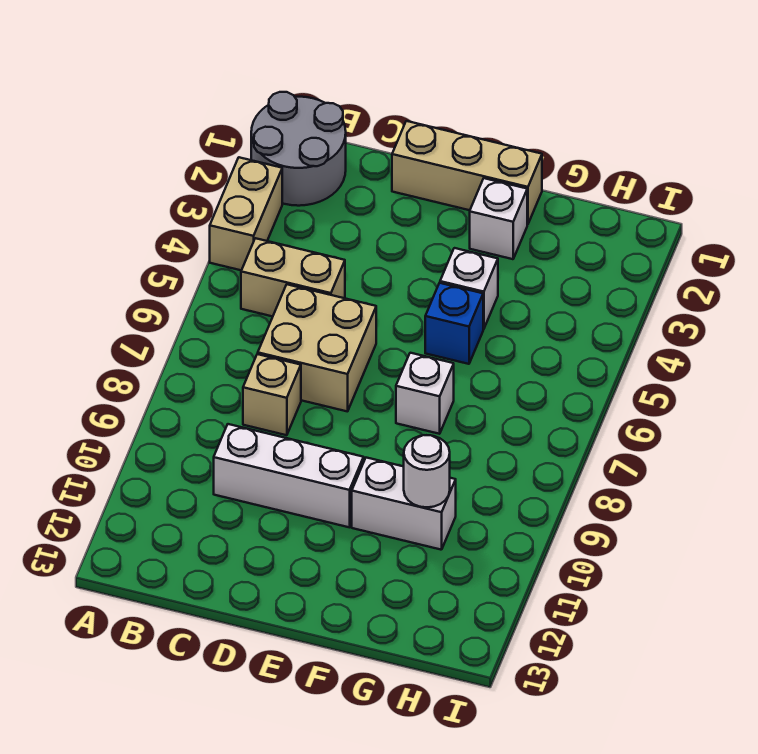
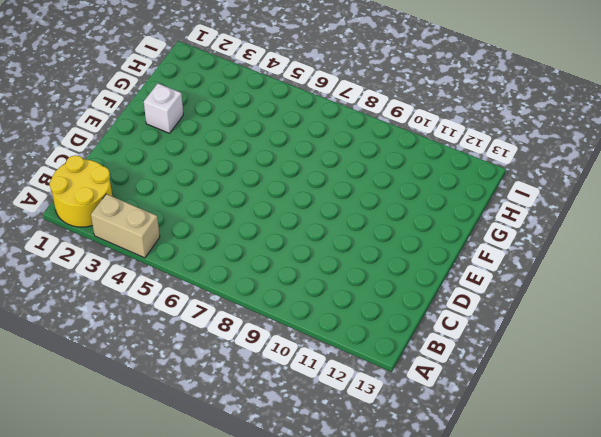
yellow 2x2 round brick [49,155,112,227] -> grey 2x2 round brick [251,92,346,206]
none -> tan 1x2 brick [241,238,345,316]
none -> tan 2x2 brick [258,284,376,412]
none -> tan 1x1 brick [243,354,301,435]

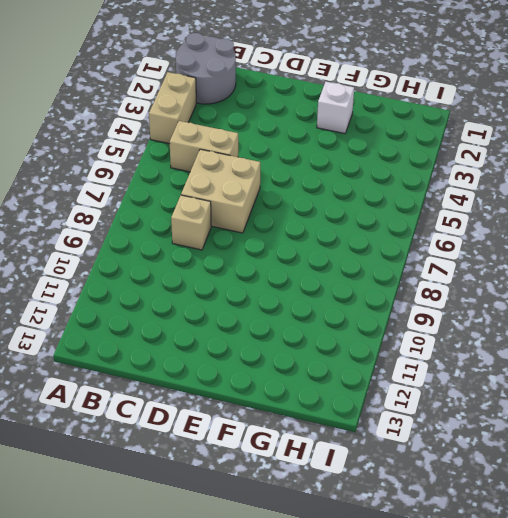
none -> white 1x3 brick [214,424,364,527]
none -> tan 1x3 brick [392,121,542,224]
none -> white 1x1 brick [440,248,498,329]

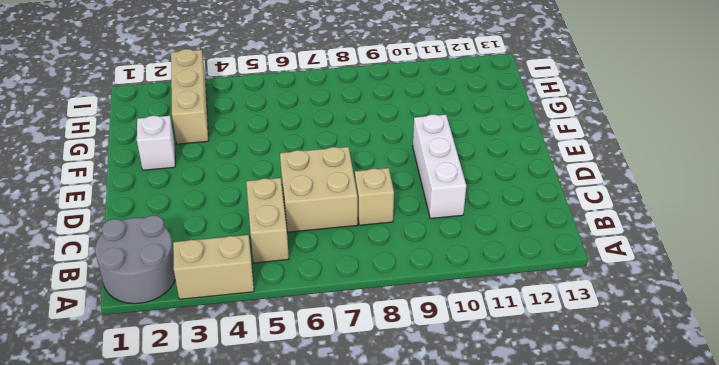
tan 1x3 brick [171,49,208,144] -> tan 1x3 brick moved to [392,121,542,224]
none -> white 1x1 brick [440,248,498,329]
none -> blue 1x1 brick [425,283,483,364]
none -> white 1x1 brick [396,353,454,434]

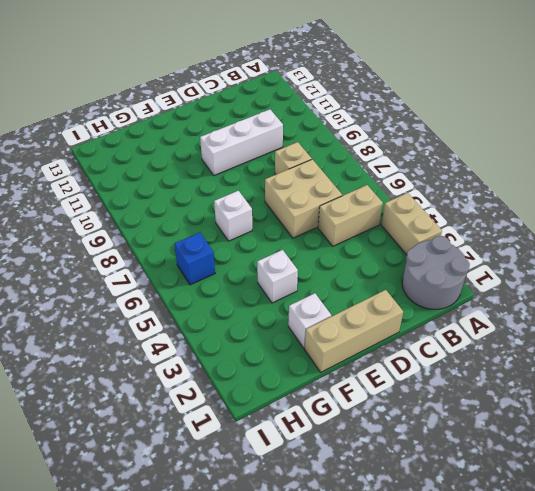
blue 1x1 brick [174,233,215,285] -> blue 1x1 brick moved to [425,283,483,364]
none -> white 1x2 brick [352,458,456,550]
none -> white 1x1 round brick [404,435,450,507]

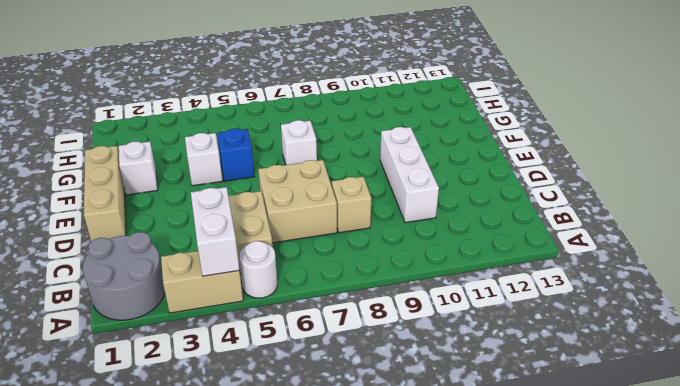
white 1x2 brick [191,187,239,276] -> white 1x2 brick moved to [352,458,456,550]
white 1x1 round brick [239,241,277,298] -> white 1x1 round brick moved to [404,435,450,507]

